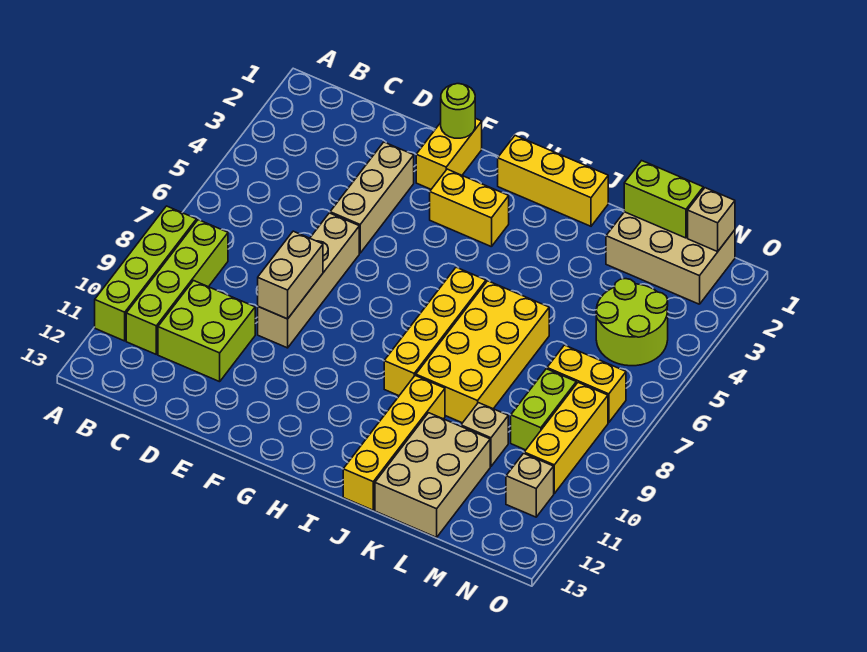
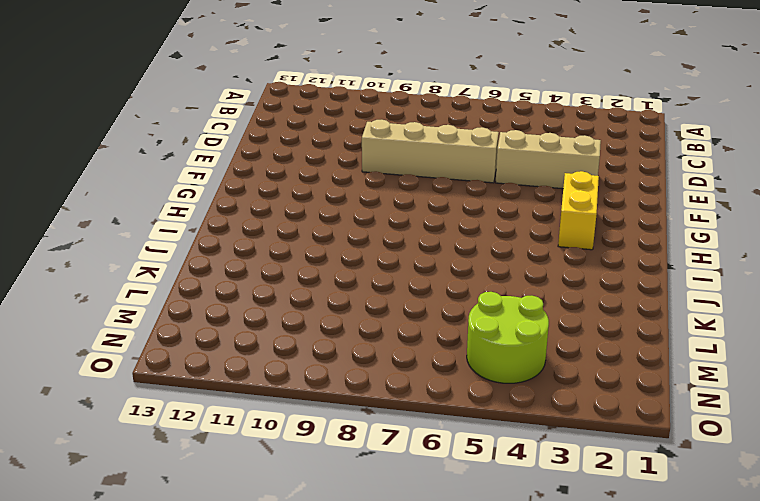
none -> lime 1x4 brick [95,206,197,341]
none -> lime 1x4 brick [126,220,228,354]
none -> lime 2x2 brick [158,281,255,382]

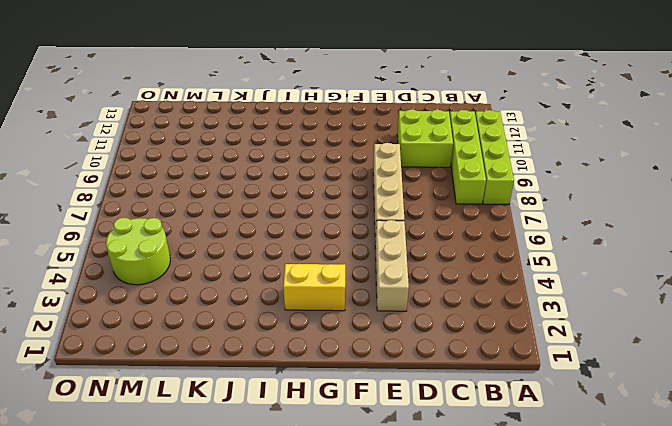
none -> yellow 1x2 brick [416,118,482,189]
none -> yellow 1x3 brick [498,136,608,226]
none -> yellow 1x4 brick [384,267,486,396]

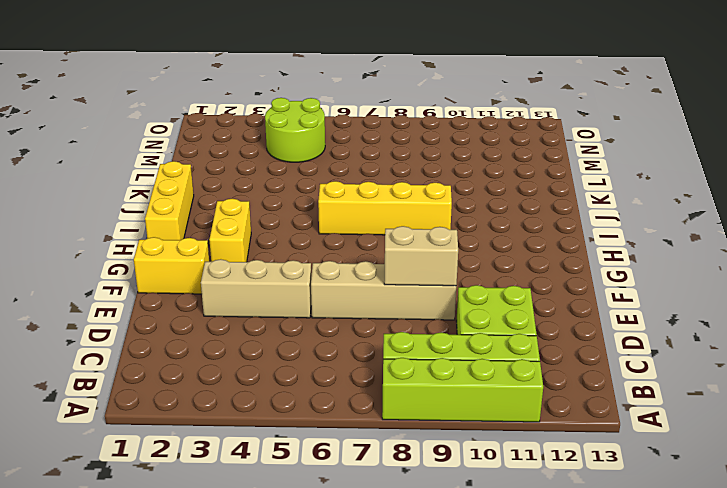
none -> yellow 2x4 brick [416,281,549,423]
none -> yellow 1x4 brick [343,375,445,510]
none -> tan 2x3 brick [375,413,490,537]

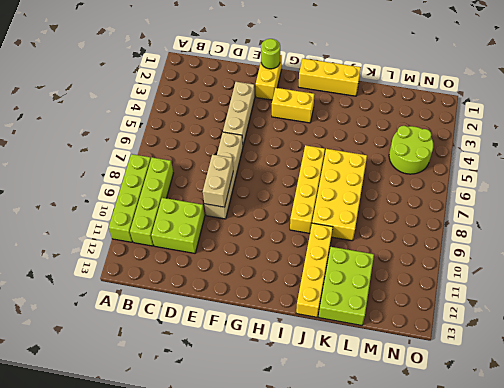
lime 2x3 brick [319,247,374,325] -> tan 2x3 brick [375,413,490,537]
none -> tan 2x3 brick [606,212,735,304]
none -> tan 1x1 brick [461,403,508,466]
none -> yellow 1x2 brick [547,345,626,423]

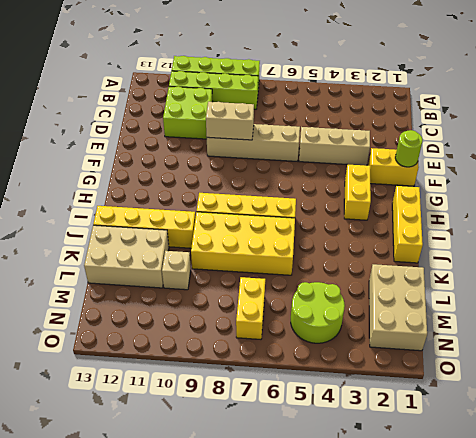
none -> lime 1x2 brick [511,369,576,450]
none -> yellow 1x3 brick [524,383,608,493]
none -> tan 1x1 brick [506,453,554,517]

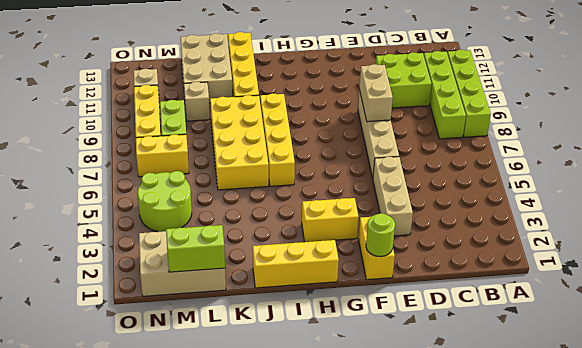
none -> tan 1x1 brick [688,188,735,252]

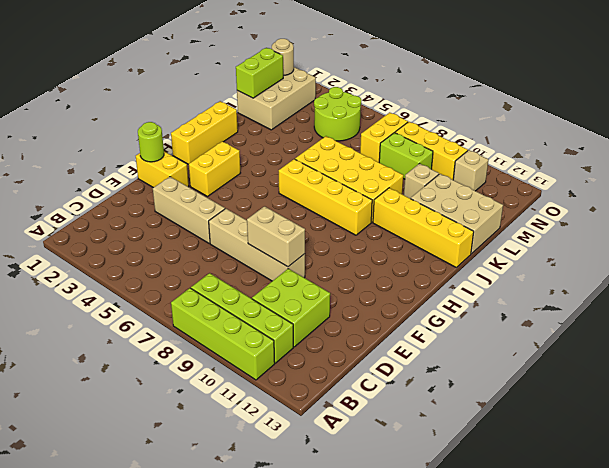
tan 1x1 round brick [272,39,294,75] -> tan 1x1 brick [688,188,735,252]

